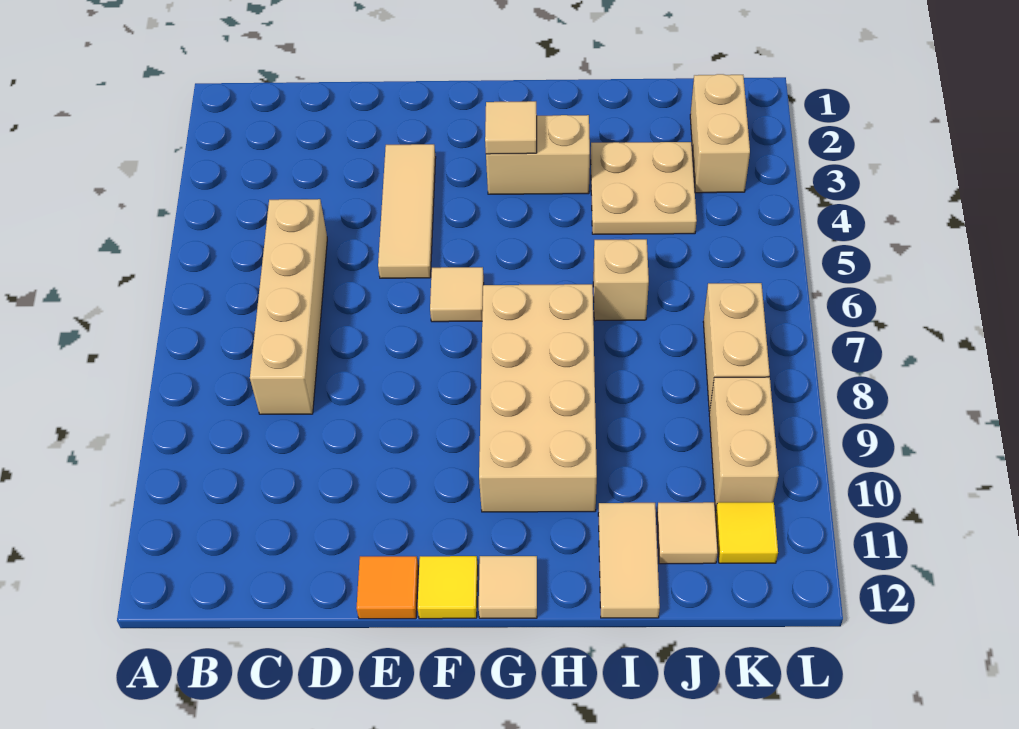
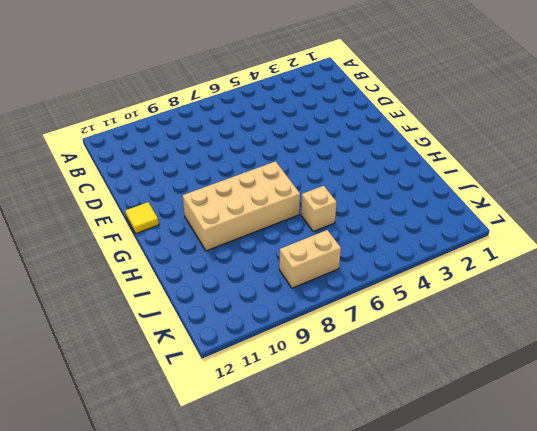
none -> tan 1x4 brick [250,199,327,414]
none -> tan 1x3 tile [378,144,436,278]
none -> orange 1x1 tile [356,556,418,619]

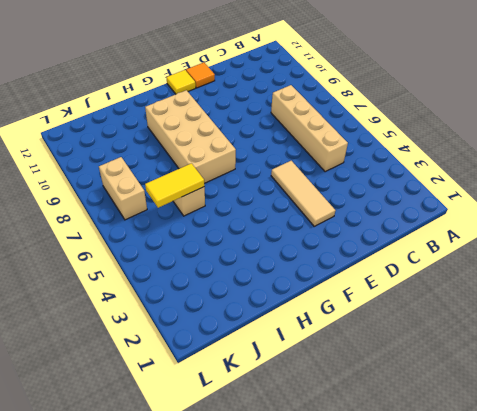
yellow 1x2 tile [145,163,204,208] -> none
none -> tan 1x1 tile [430,267,484,322]
none -> tan 1x2 brick [486,115,590,194]
none -> tan 1x1 tile [479,556,537,618]

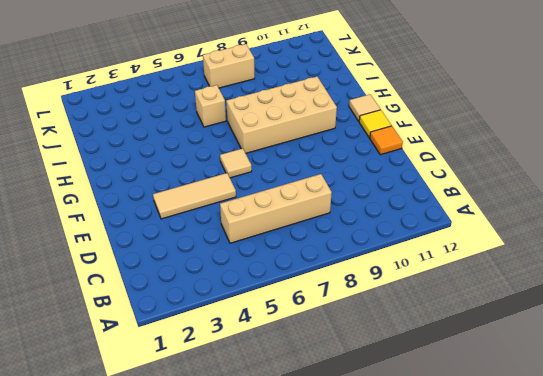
none -> tan 1x2 brick [486,115,590,194]
none -> tan 2x2 plate [591,142,697,234]
none -> tan 1x2 tile [598,503,660,618]

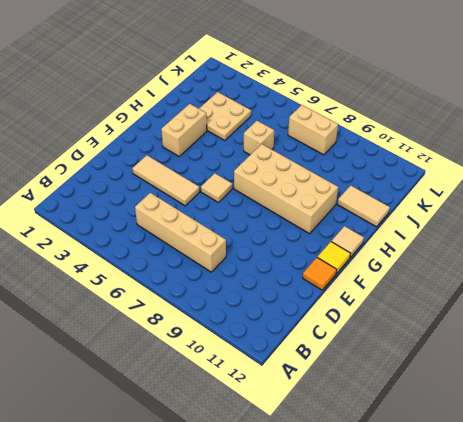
none -> tan 1x1 tile [657,502,718,564]
none -> tan 1x2 brick [690,74,750,193]
none -> tan 1x2 brick [709,377,779,510]

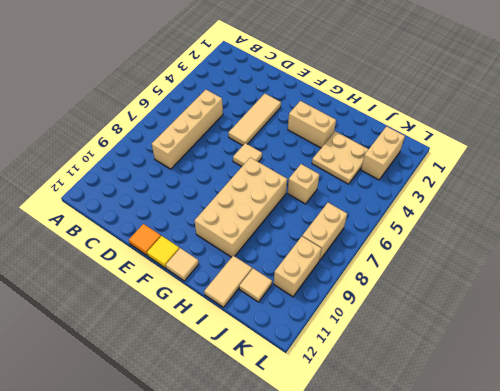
none -> yellow 1x1 tile [716,502,778,563]
none -> tan 1x1 tile [485,101,537,154]

